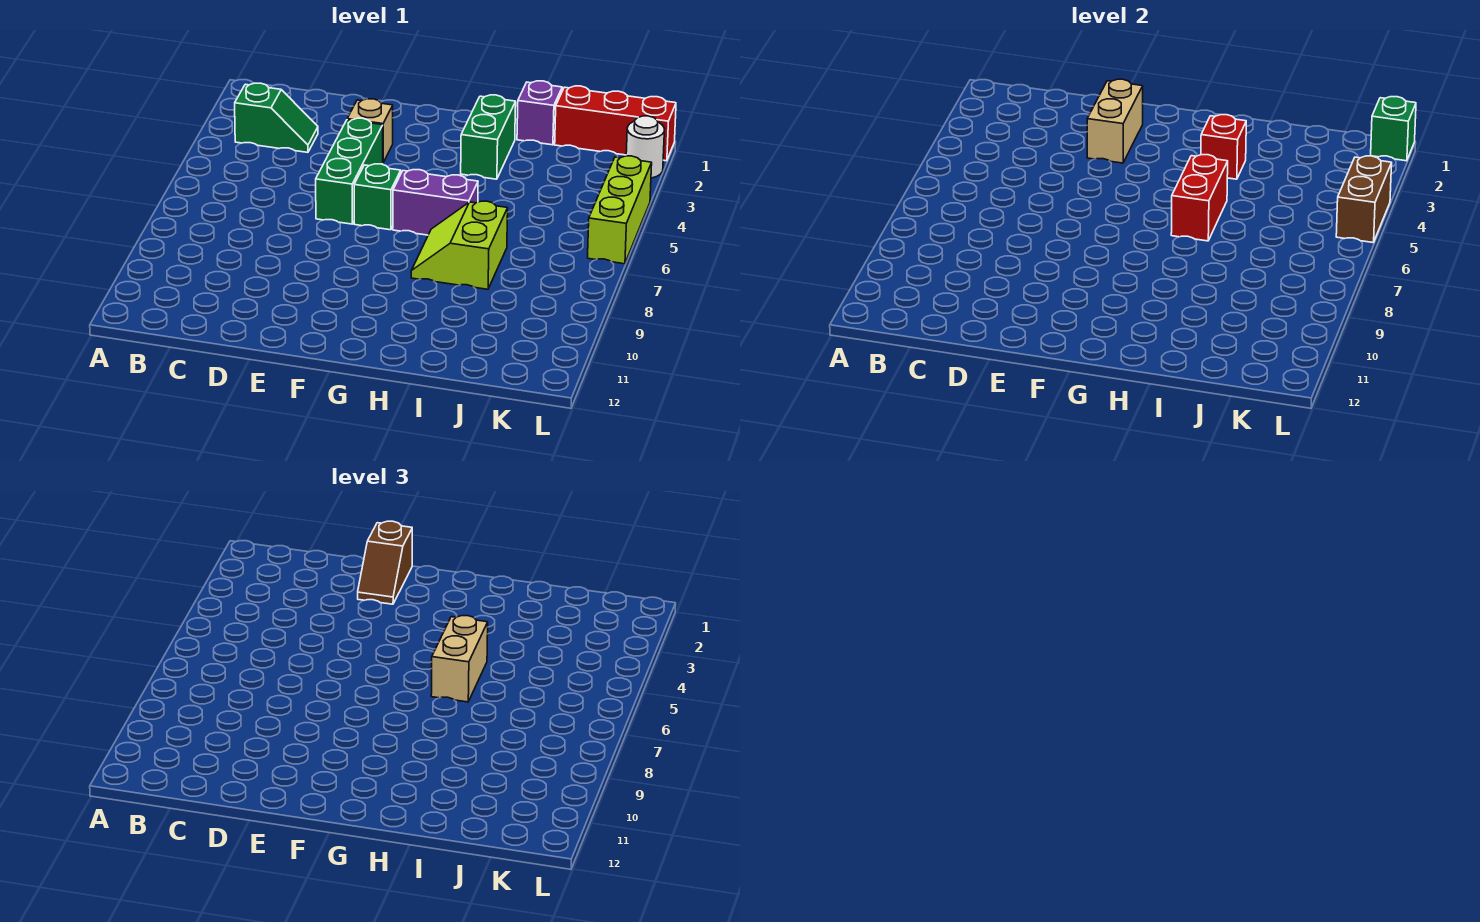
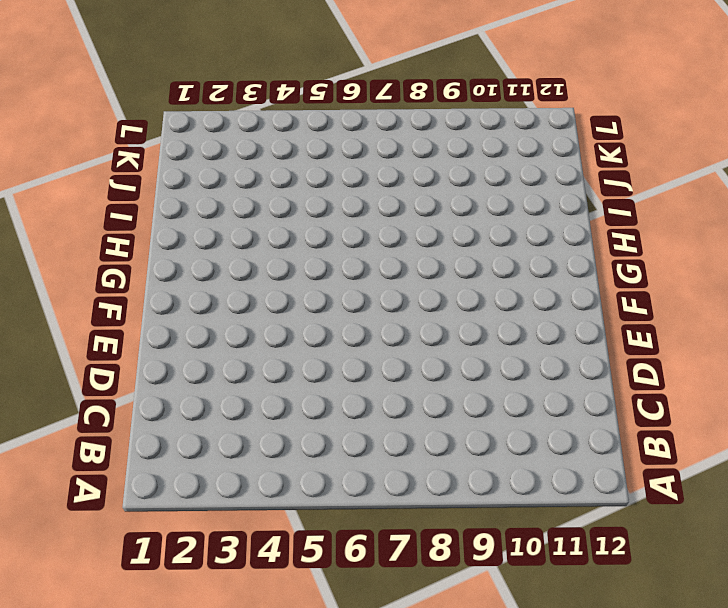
none -> green 1x2 slope [235,83,318,152]
none -> tan 1x1 brick [347,99,393,162]
none -> green 1x3 brick [316,118,383,224]

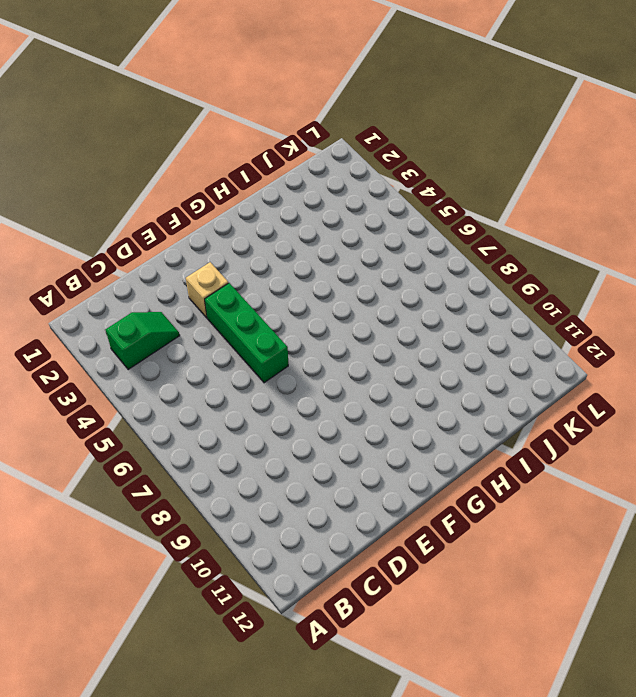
none -> green 1x1 brick [354,164,401,230]
none -> purple 1x2 brick [393,170,478,235]
none -> green 1x2 brick [461,95,516,179]

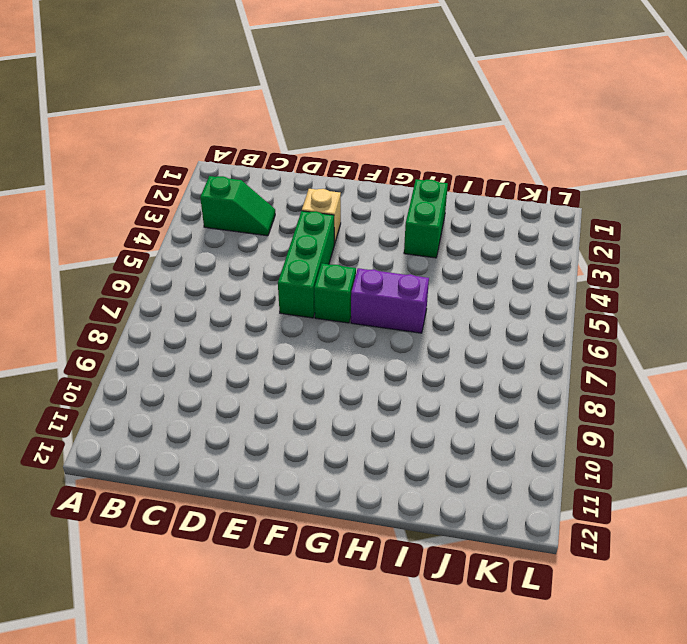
none -> lime 2x2 slope [411,201,508,289]
none -> purple 1x1 brick [517,81,562,145]
none -> red 1x3 brick [555,86,676,161]

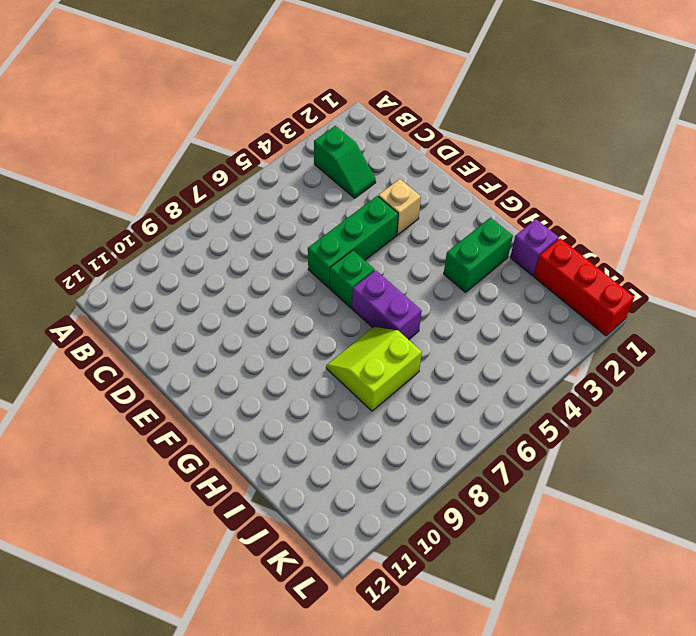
none -> white 1x1 round brick [626,116,664,178]
none -> lime 1x3 brick [588,156,652,264]
none -> tan 1x2 brick [1087,79,1143,163]

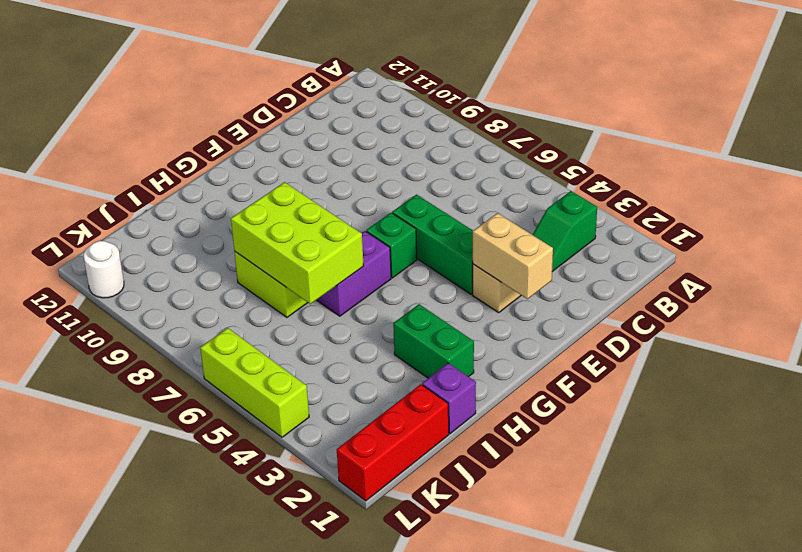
lime 2x3 brick [231,182,364,304] -> red 1x2 brick [1171,155,1228,241]
white 1x1 round brick [84,241,124,298] -> white 1x1 round brick moved to [626,116,664,178]
none -> red 1x1 brick [1201,115,1246,179]
none -> green 1x1 brick [1371,97,1416,161]
none -> brown 1x2 brick [1336,156,1392,242]

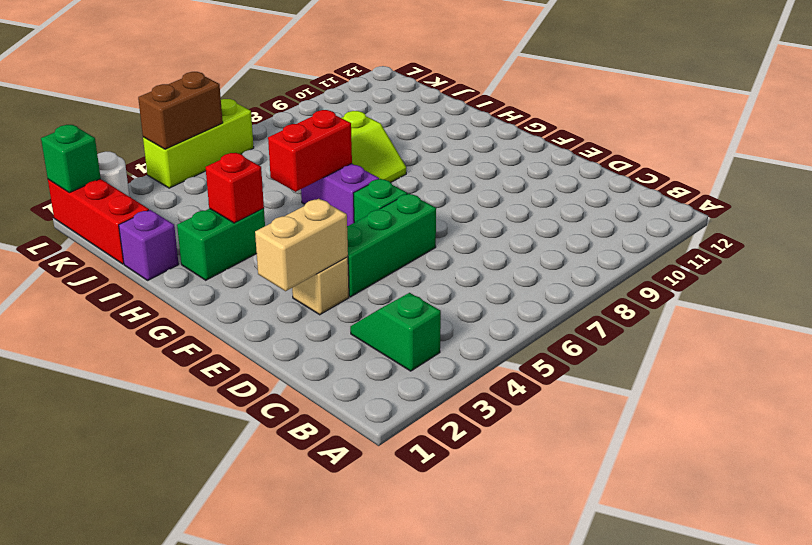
none -> brown 1x2 slope [358,521,412,604]
none -> tan 1x2 brick [431,616,488,702]

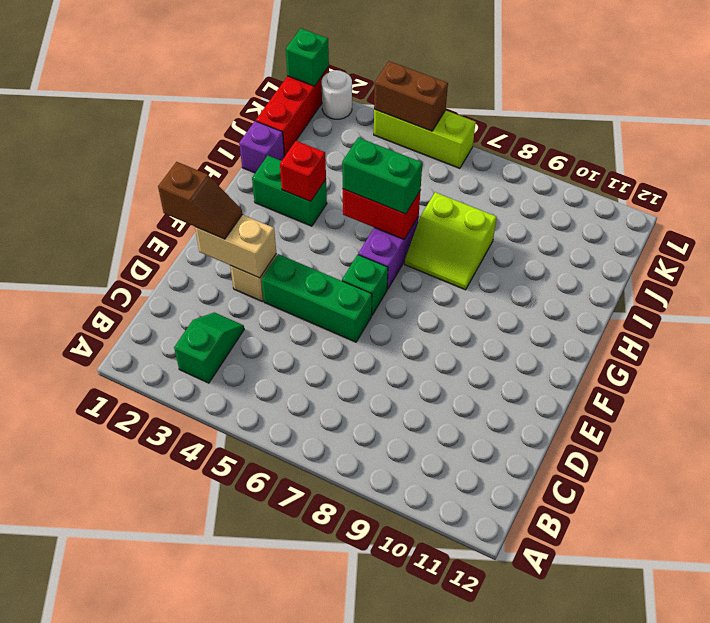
green 1x2 brick [342,137,422,214] -> tan 1x2 brick [431,616,488,702]

